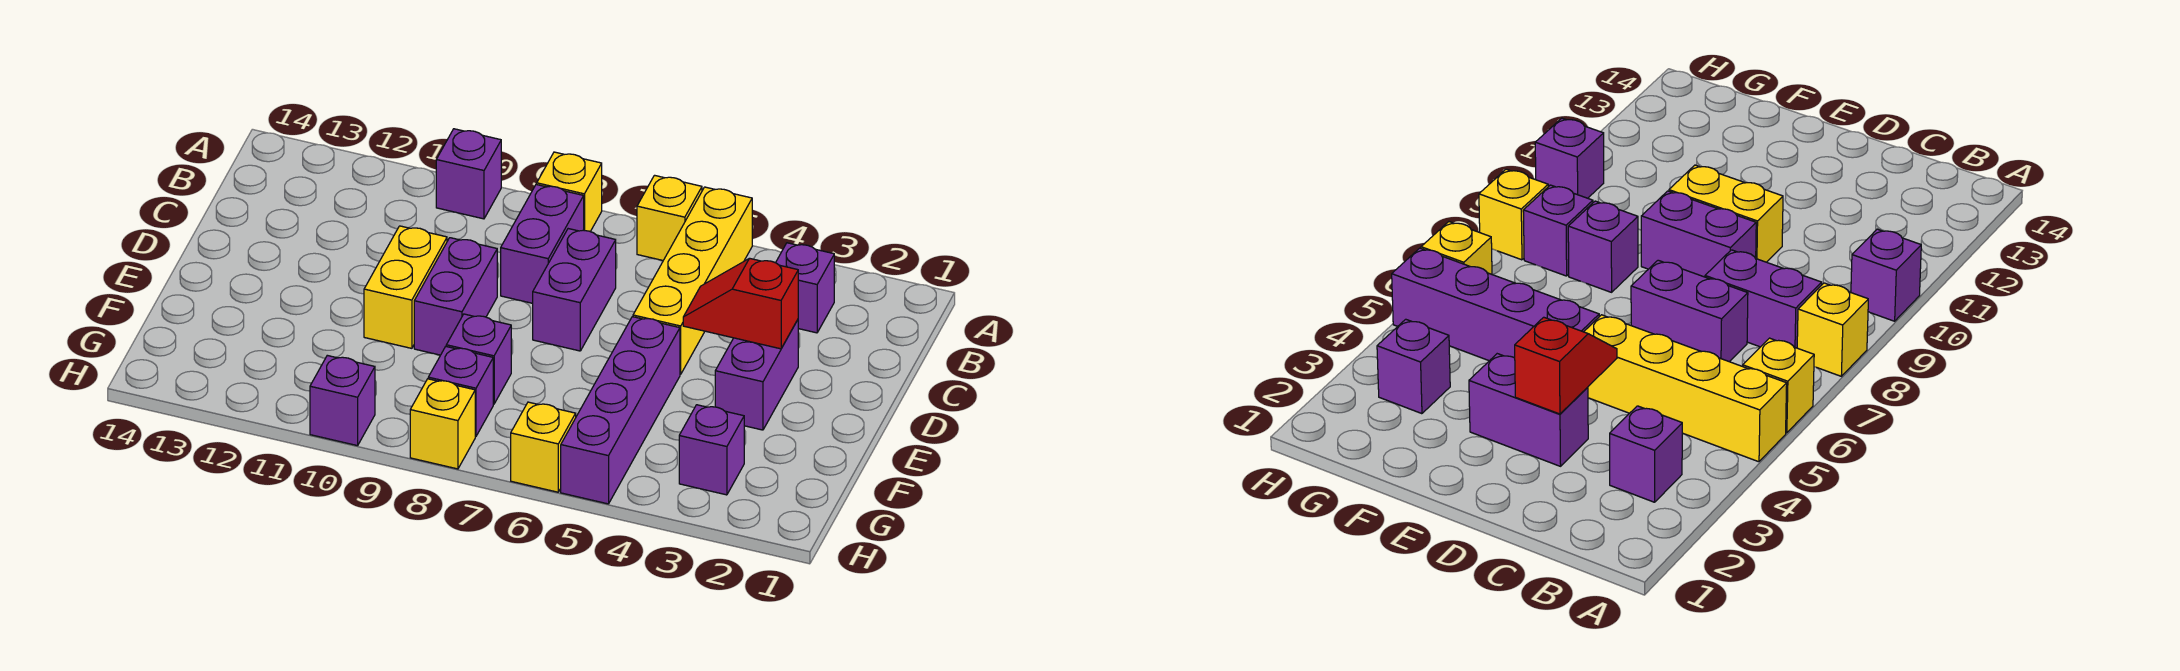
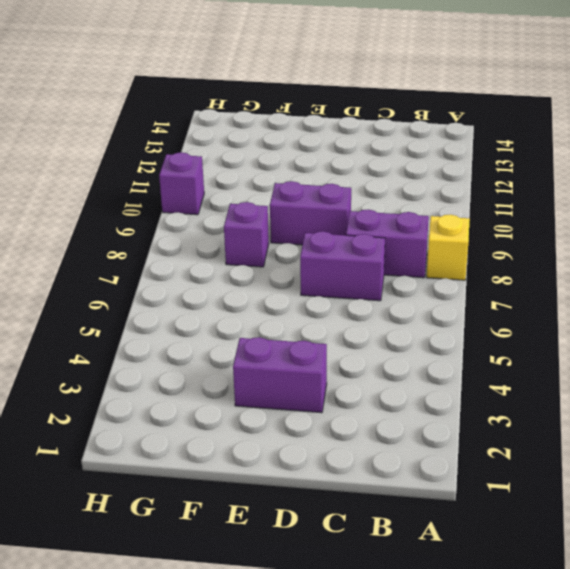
none -> yellow 1x4 brick [633,187,752,374]
none -> yellow 1x1 brick [637,175,702,260]
none -> purple 1x1 brick [436,129,501,219]

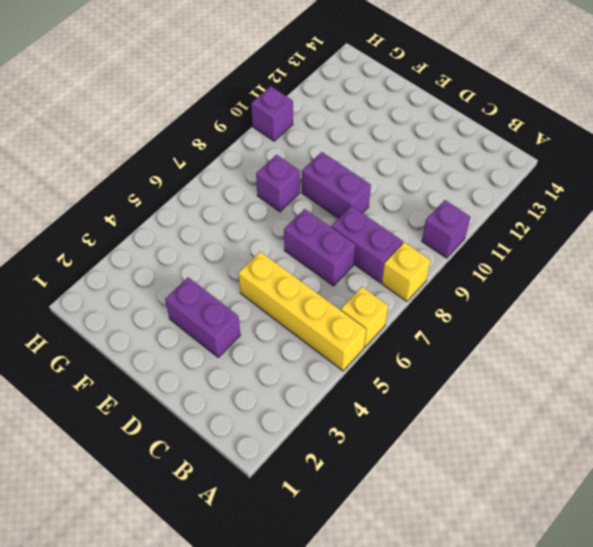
none -> purple 1x1 brick [776,243,834,333]
none -> yellow 1x2 brick [364,226,447,348]
none -> purple 1x4 brick [561,317,680,504]

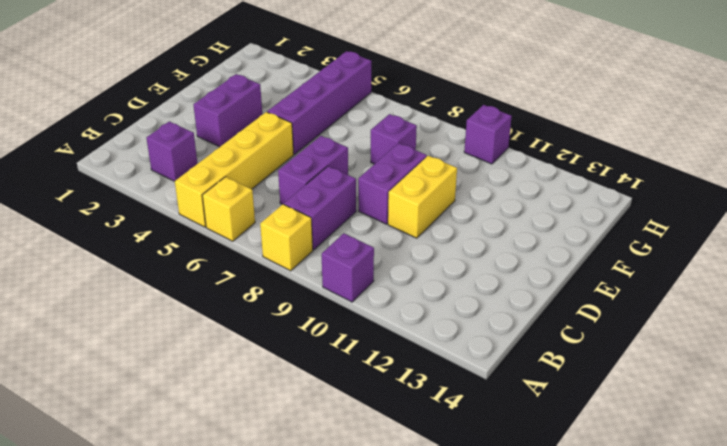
none -> purple 1x1 brick [679,405,744,495]
none -> purple 1x1 brick [428,347,493,437]
none -> yellow 1x1 brick [511,402,576,492]

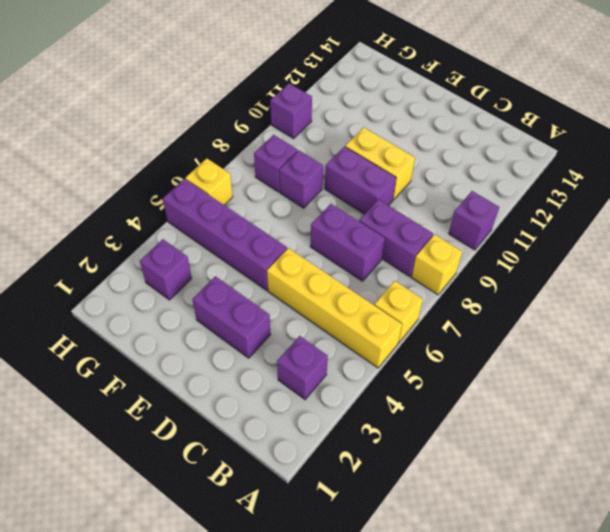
none -> yellow 1x1 brick [410,379,475,469]
none -> red 1x2 slope [683,258,798,349]

